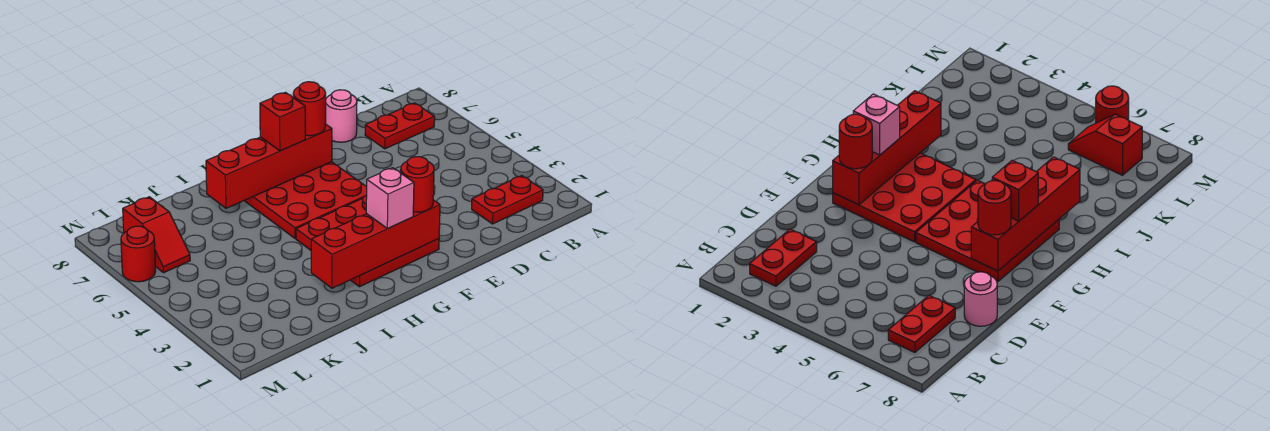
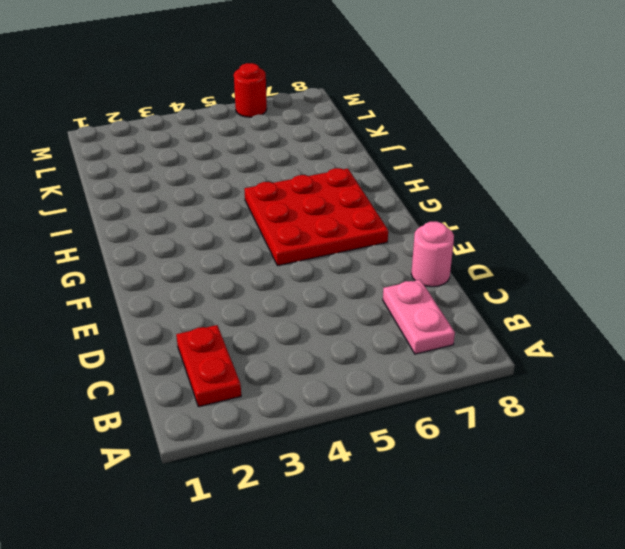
pink 1x2 plate [383,280,455,354] -> red 1x2 plate [365,103,435,149]
none -> red 3x3 plate [296,195,439,287]
none -> red 1x2 slope [123,197,190,273]
none -> red 1x4 brick [311,200,440,288]

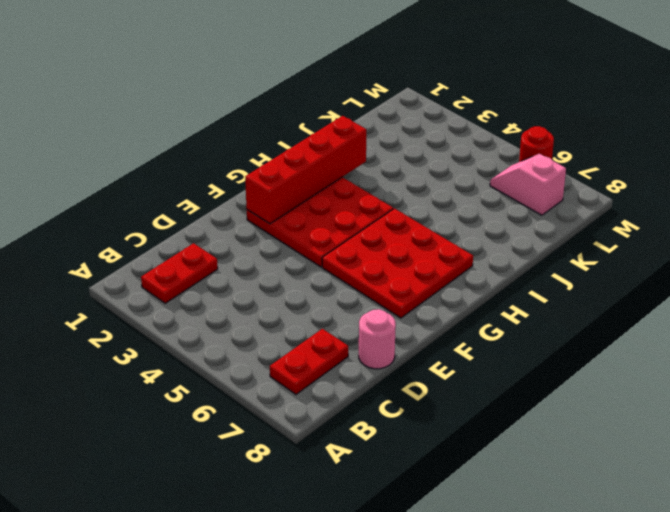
pink 1x2 slope [490,154,566,215] -> red 1x2 slope [123,197,190,273]
none -> red 1x4 brick [206,124,332,208]
none -> red 1x1 round brick [401,157,434,212]
none -> red 1x1 round brick [293,82,326,136]

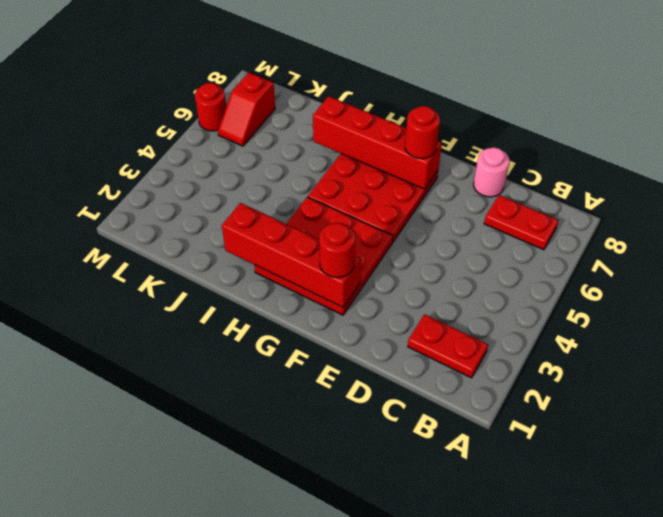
none -> pink 1x1 brick [366,168,414,229]
none -> red 1x1 brick [260,92,305,151]

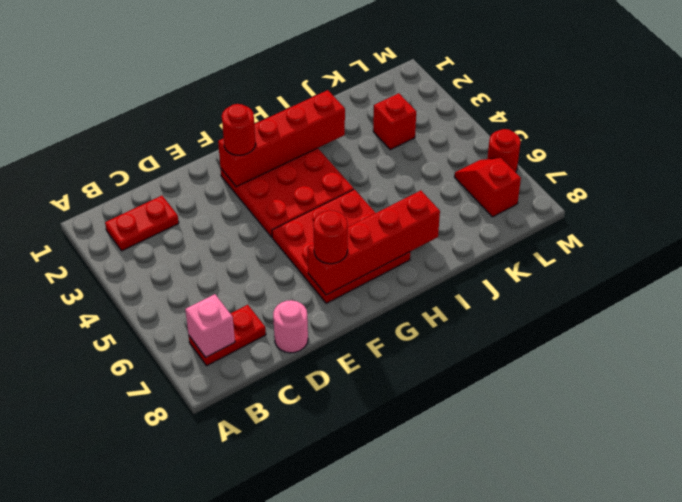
pink 1x1 brick [185,294,235,357] -> pink 1x1 brick moved to [366,168,414,229]
red 1x1 brick [373,93,416,150] -> red 1x1 brick moved to [260,92,305,151]

